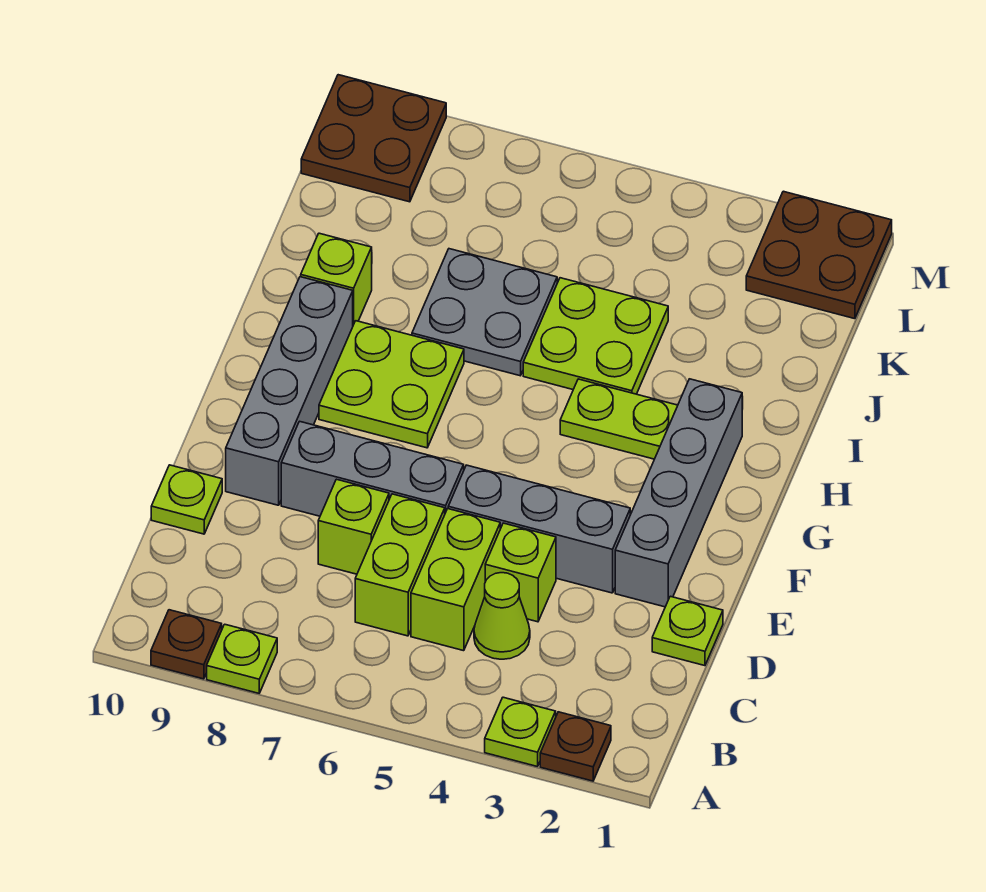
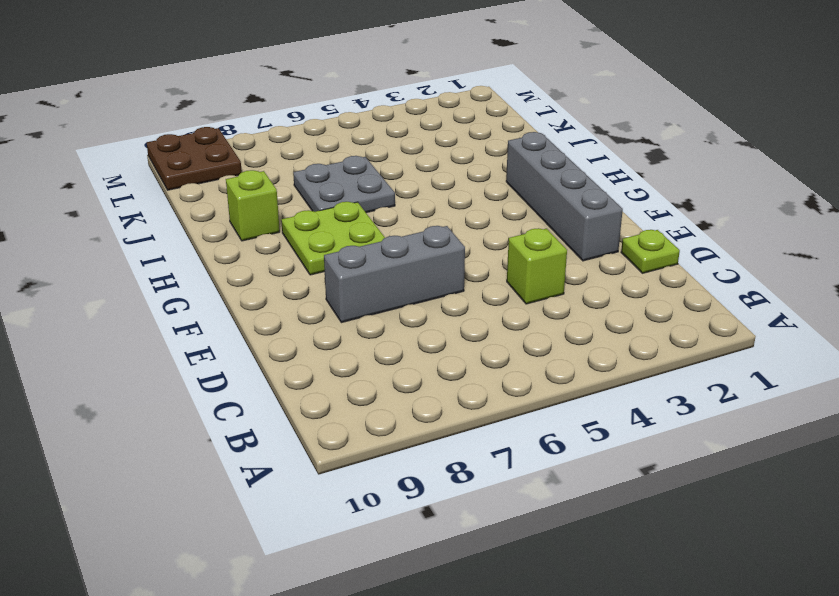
none -> brown 1x1 plate [540,712,611,781]
none -> lime 1x1 plate [485,697,556,767]
none -> lime 1x1 plate [207,624,277,693]

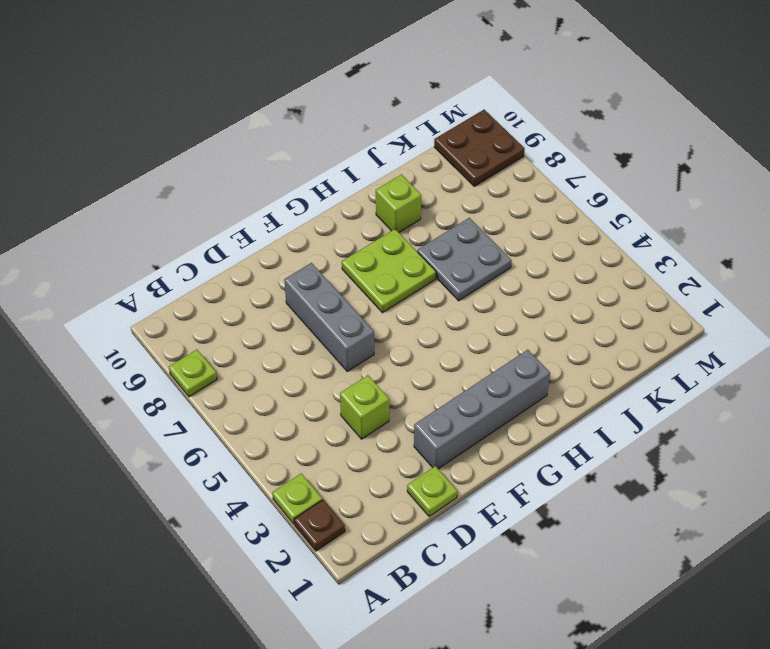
none -> brown 1x1 plate [151,610,222,679]
none -> lime 1x1 cone [474,573,530,659]
none -> lime 1x2 brick [411,509,500,651]

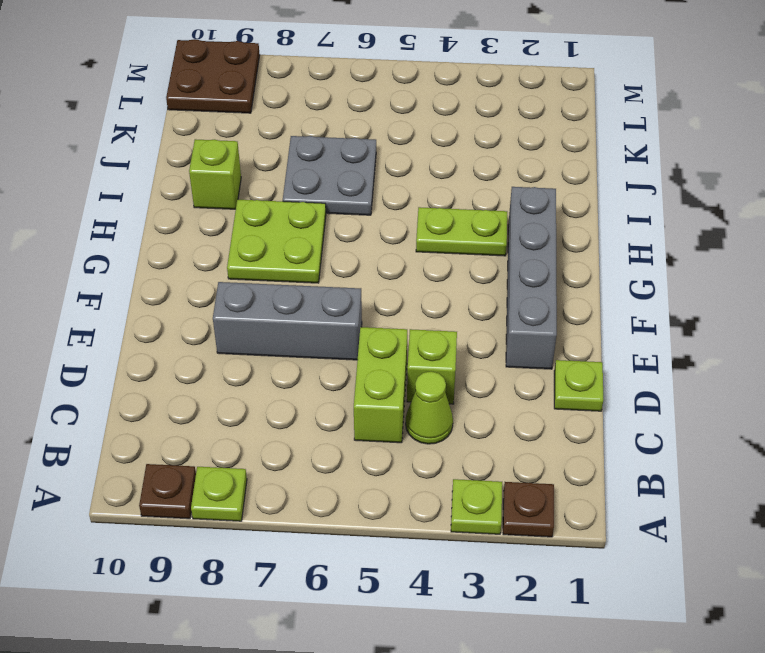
none -> lime 1x2 brick [355,494,445,636]
none -> lime 1x1 brick [318,479,389,574]
none -> lime 1x1 plate [151,465,222,534]

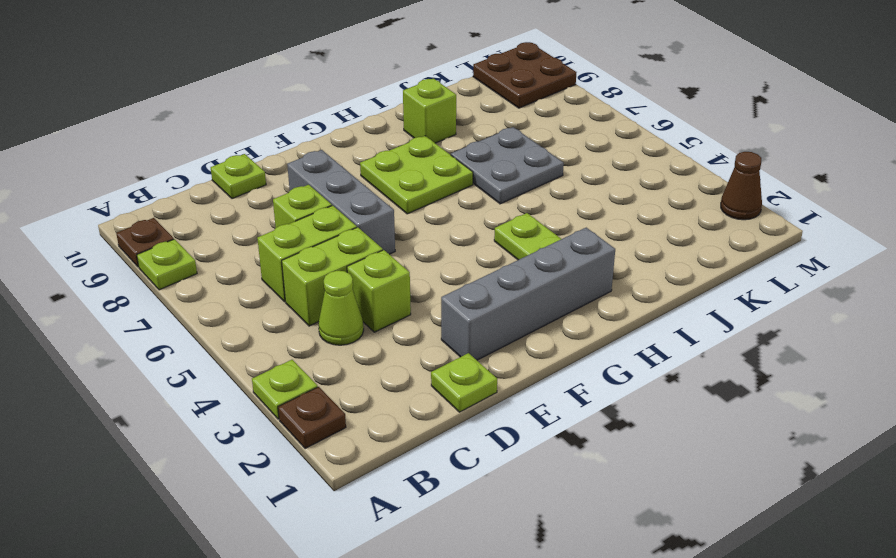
brown 1x1 cone [721,152,762,220] -> brown 2x2 plate [746,191,892,319]
none -> grey 1x3 brick [448,465,630,593]
none -> grey 1x4 brick [226,277,353,505]
none -> lime 2x2 plate [523,278,668,394]

